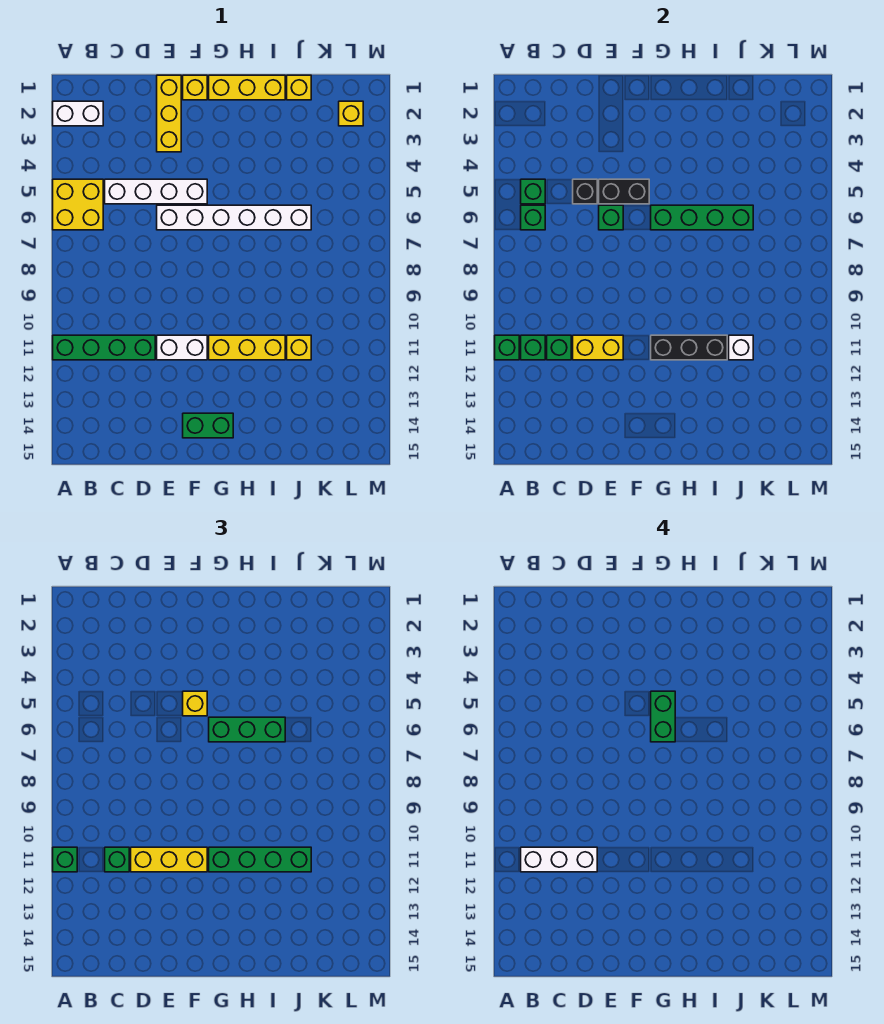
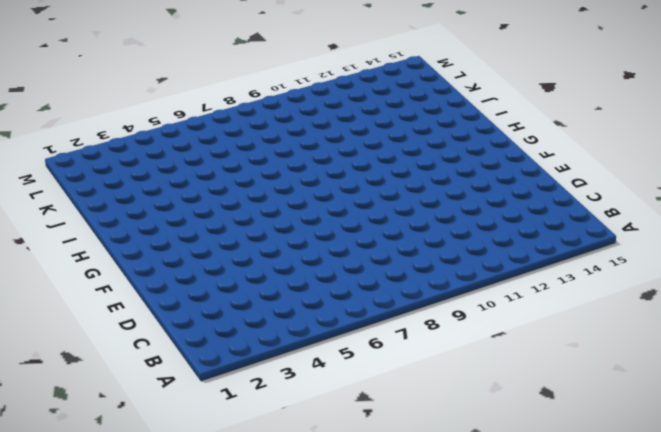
none -> white 1x2 brick [53,101,103,126]
none -> yellow 2x2 brick [53,179,103,230]
none -> green 1x4 brick [53,335,155,360]
none -> white 1x4 brick [105,179,207,204]

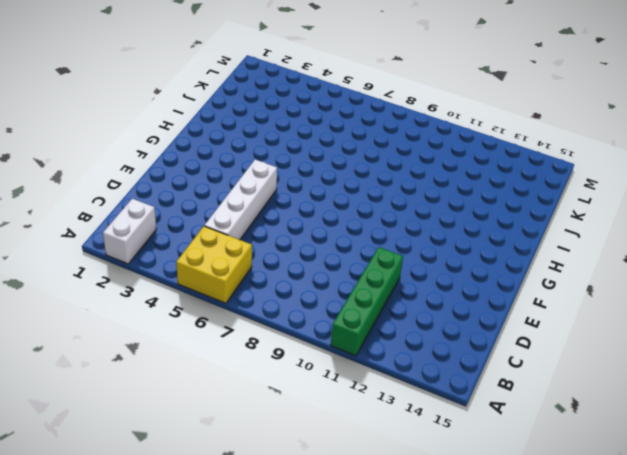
none -> yellow 1x3 brick [157,75,181,152]
none -> white 1x6 brick [157,205,311,230]
none -> white 1x2 brick [157,335,207,360]
none -> yellow 1x1 brick [183,75,207,100]

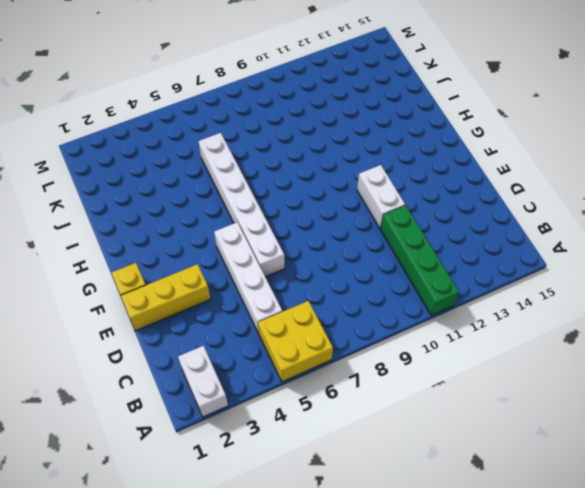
none -> green 1x2 brick [183,413,233,438]
none -> yellow 1x3 brick [209,75,285,100]
none -> yellow 1x3 brick [209,335,285,360]
none -> yellow 1x1 brick [287,75,311,100]

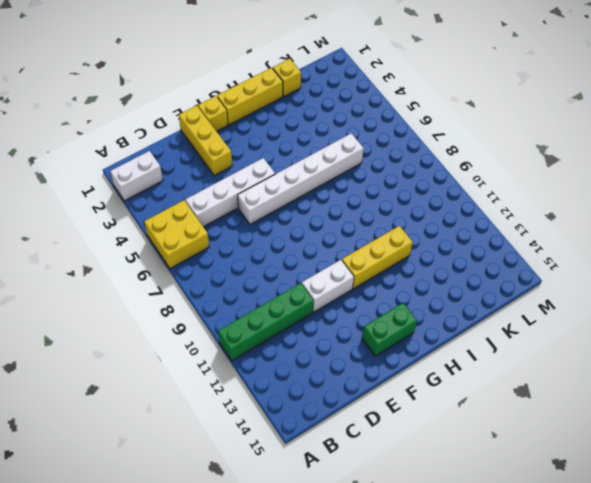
none -> yellow 1x1 brick [287,335,311,360]
none -> yellow 1x1 brick [339,101,363,126]
none -> green 1x1 brick [495,335,519,360]
none -> green 1x1 brick [521,179,545,204]

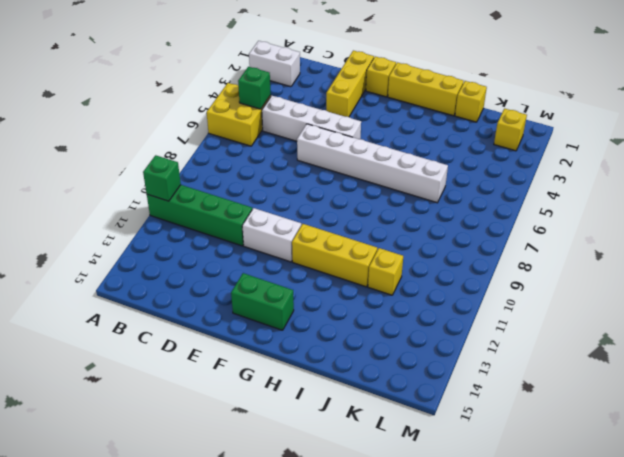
none -> green 1x1 brick [521,205,545,230]
none -> green 1x1 brick [521,335,545,360]
none -> green 1x1 brick [547,335,571,360]
none -> black 1x1 brick [573,179,597,204]

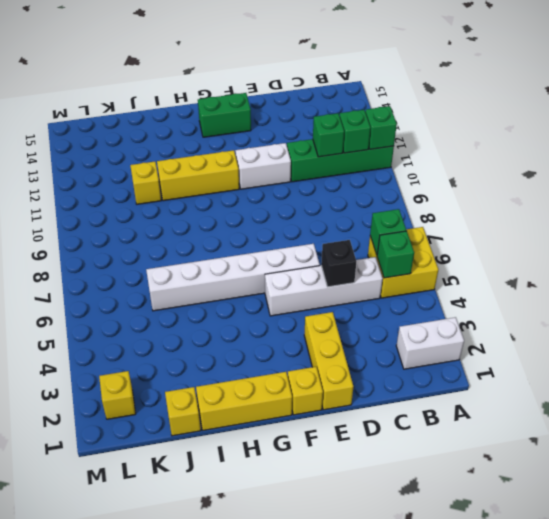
none -> yellow 1x2 brick [573,335,623,360]
none -> black 1x2 brick [599,179,649,204]
none -> green 1x1 brick [599,205,623,230]
none -> green 1x4 brick [651,205,753,230]

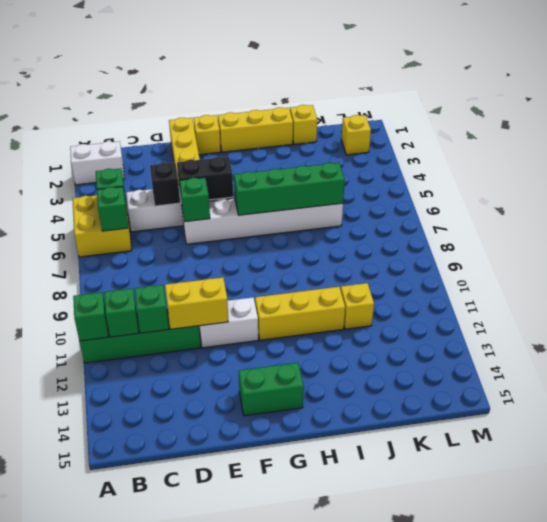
none -> black 1x3 brick [651,335,727,360]
none -> white 1x1 brick [729,335,753,360]
none -> green 1x1 brick [53,847,77,872]
none -> green 1x1 brick [105,847,129,872]

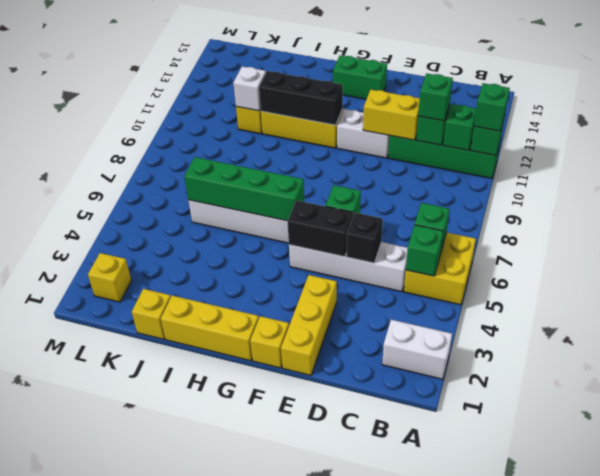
none -> yellow 1x3 brick [131,847,207,872]
none -> yellow 1x1 brick [183,691,207,716]
none -> green 1x3 brick [209,717,285,742]
none -> green 1x4 brick [209,847,311,872]

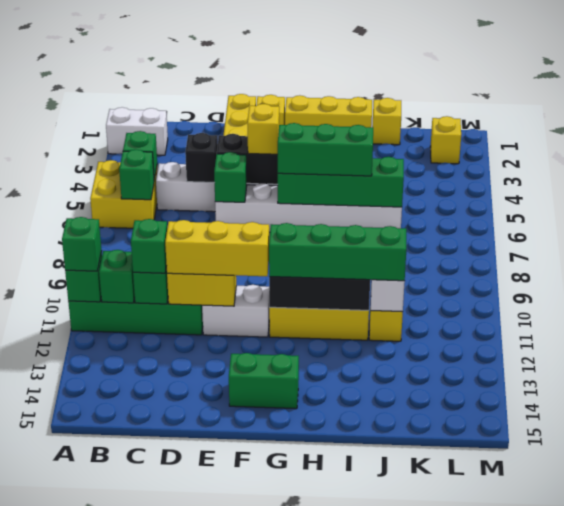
none -> white 1x3 brick [521,847,597,872]
none -> green 1x2 brick [651,691,675,742]

